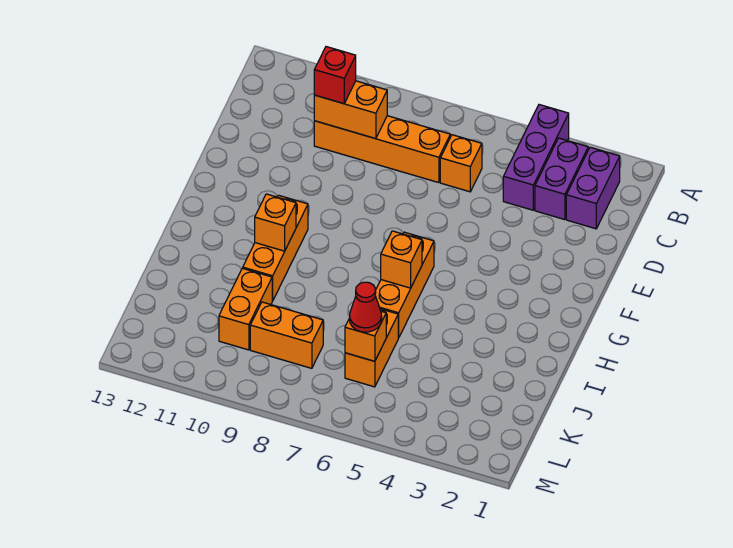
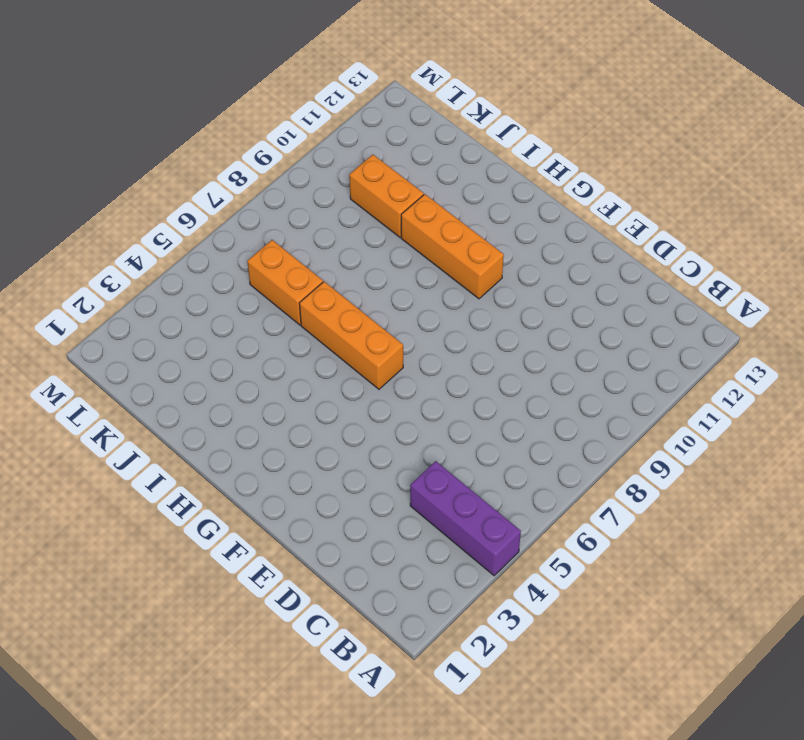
none -> purple 1x2 brick [566,147,620,229]
none -> purple 1x2 brick [535,138,588,220]
none -> orange 1x1 brick [440,135,482,192]

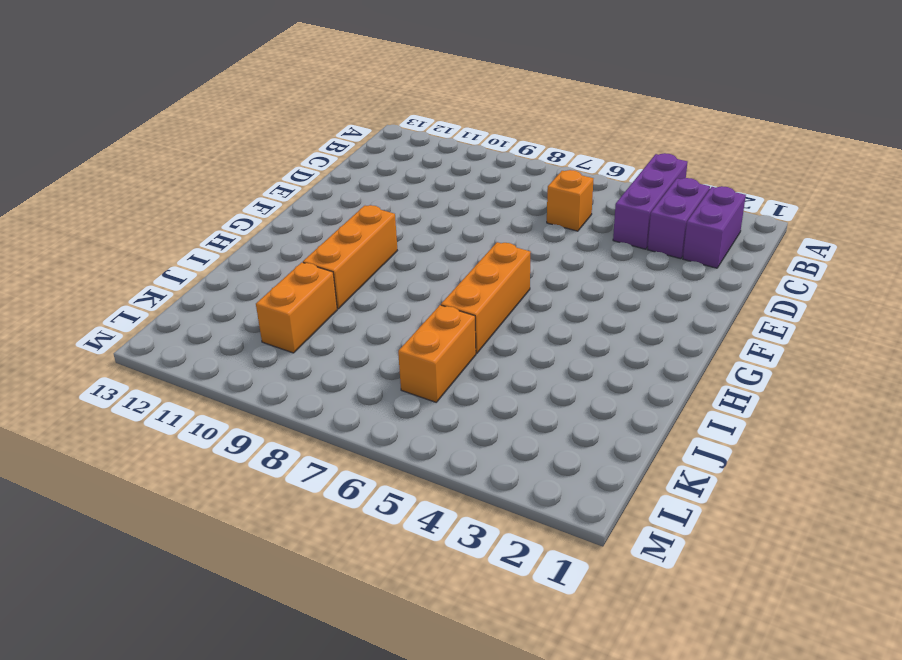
none -> orange 1x4 brick [314,116,450,183]
none -> orange 1x2 brick [250,302,323,368]
none -> orange 1x2 brick [314,81,387,139]

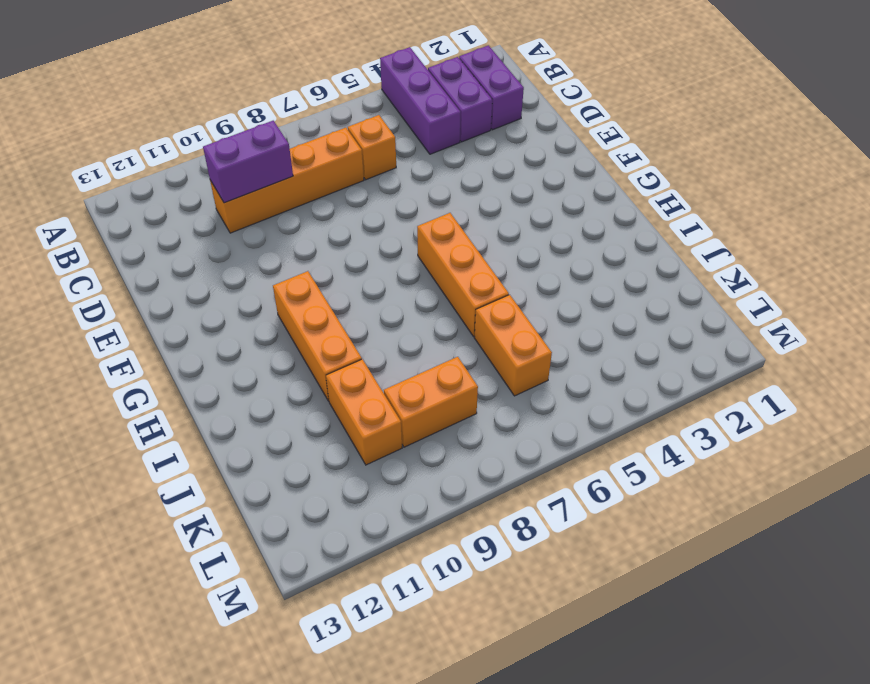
purple 1x2 brick [203,121,293,203] -> orange 1x2 brick [314,81,387,139]
none -> orange 1x1 brick [381,231,422,288]
none -> orange 1x1 brick [255,194,296,251]
none -> orange 1x1 brick [345,311,386,361]

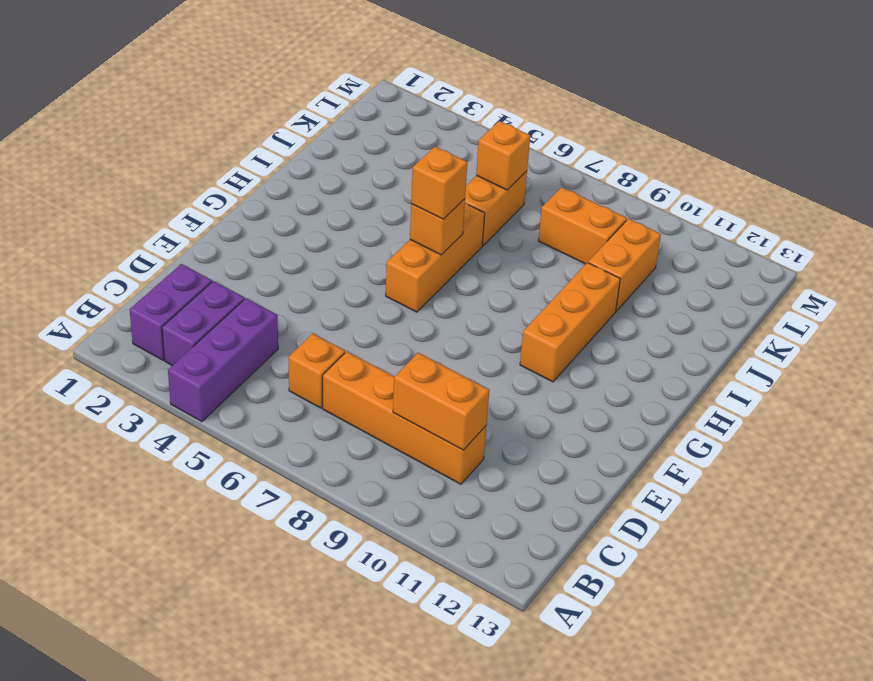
orange 1x1 brick [411,147,467,219] -> orange 1x1 brick moved to [255,194,296,251]
none -> red 1x1 brick [314,47,356,104]
none -> red 1x1 cone [350,282,382,332]

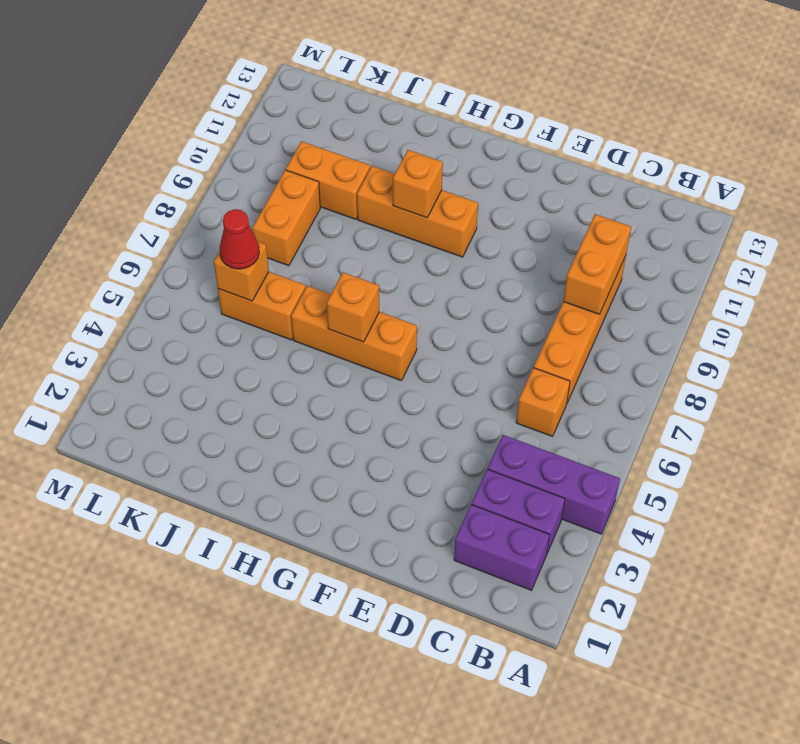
none -> red 1x1 brick [314,47,356,104]

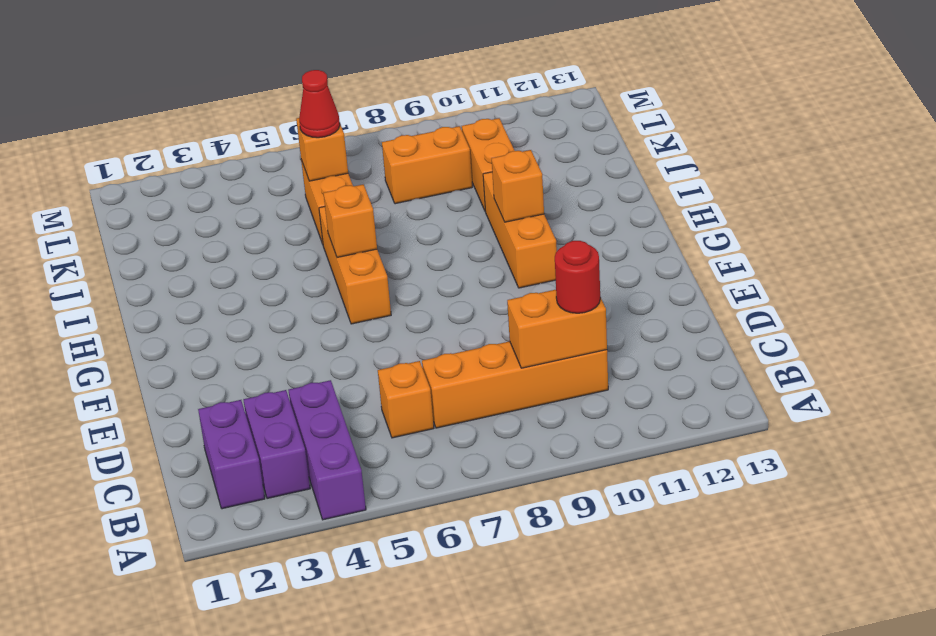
red 1x1 round brick [555,241,600,313] -> red 1x1 brick [314,47,356,104]

